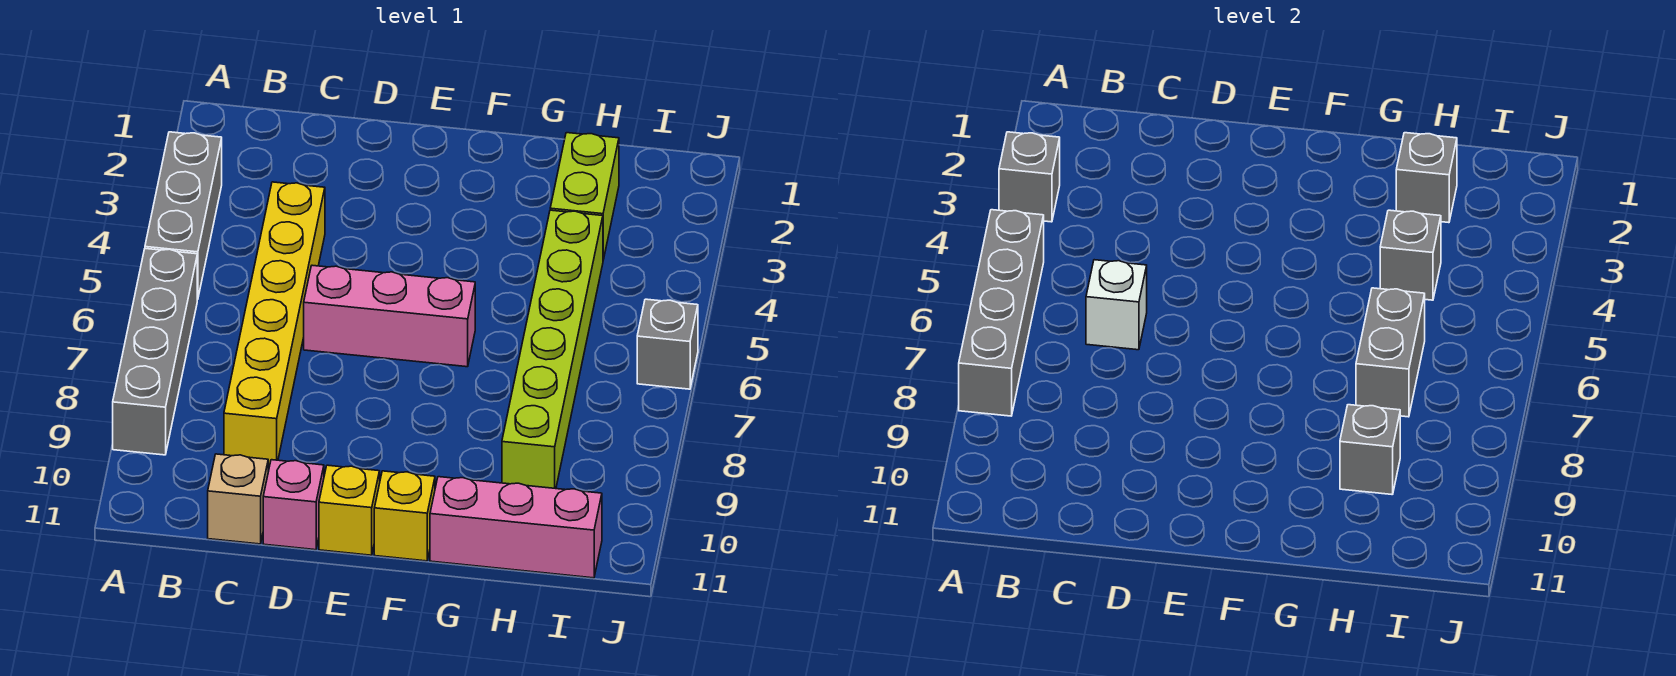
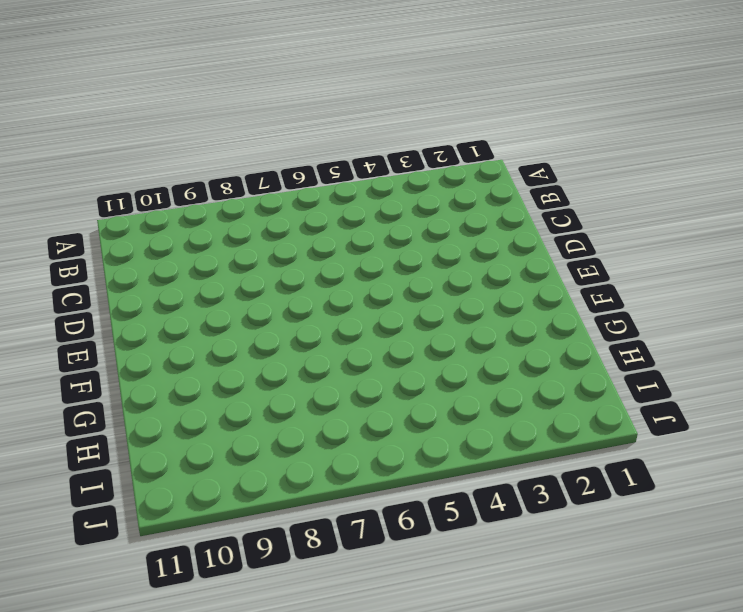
none -> grey 1x3 brick [145,132,222,300]
none -> grey 1x4 brick [113,249,197,455]
none -> yellow 1x6 brick [224,182,325,466]

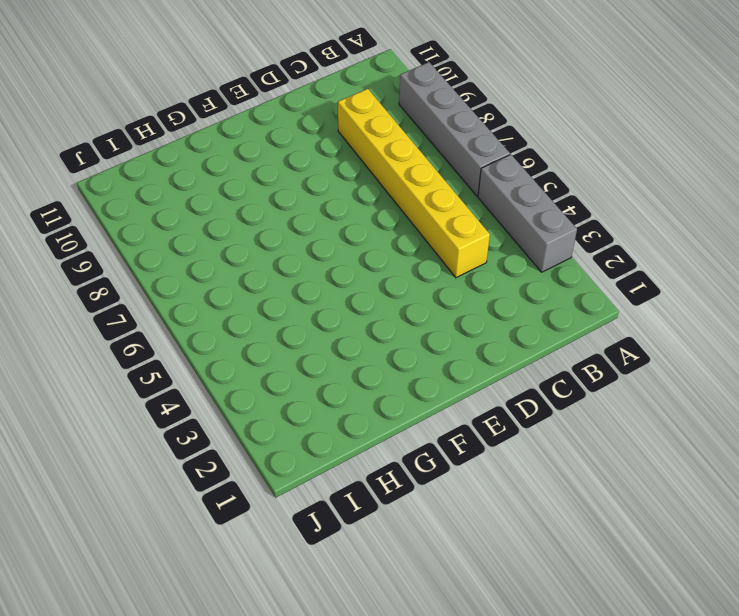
none -> tan 1x1 brick [208,454,268,544]
none -> pink 1x3 brick [304,265,475,367]
none -> pink 1x1 brick [263,460,324,550]

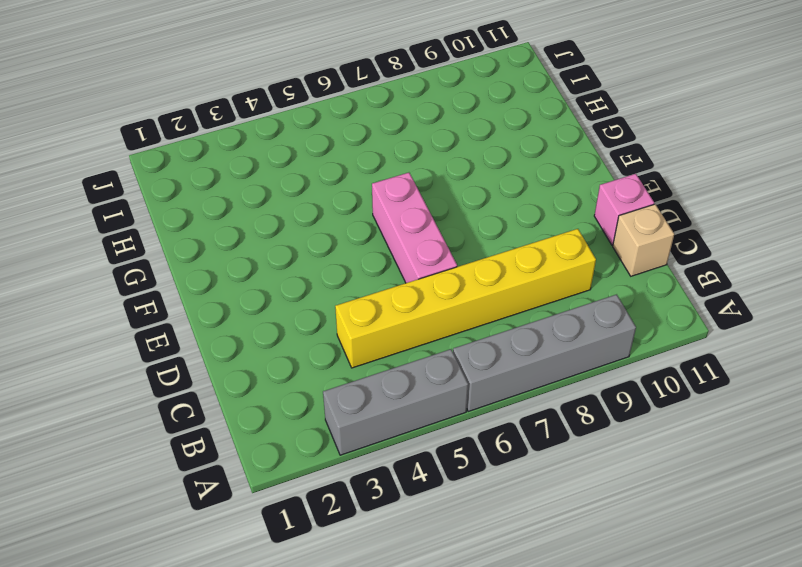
none -> yellow 1x1 brick [319,465,380,555]
none -> yellow 1x1 brick [374,471,435,561]
none -> pink 1x3 brick [430,477,602,578]

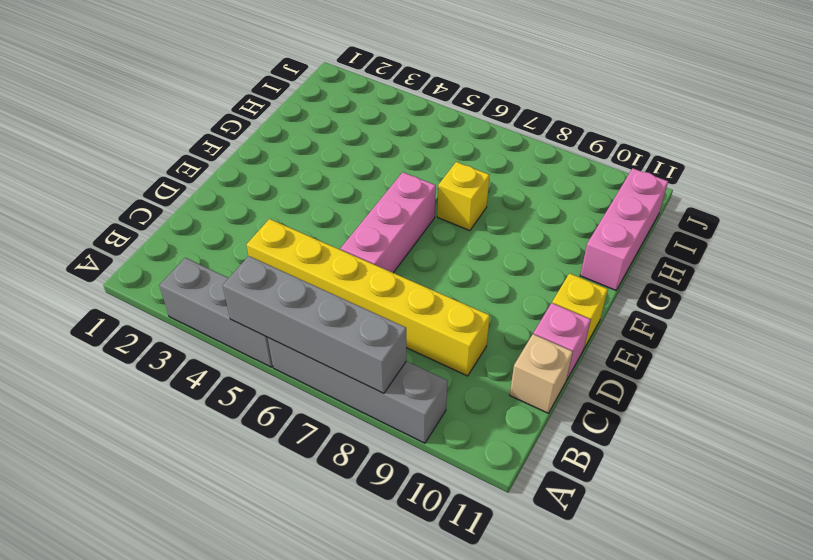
yellow 1x1 brick [437,162,490,231] -> yellow 1x1 brick moved to [374,471,435,561]
none -> lime 1x2 brick [550,133,619,260]
none -> lime 1x6 brick [502,210,603,489]
none -> grey 1x1 brick [637,299,698,389]

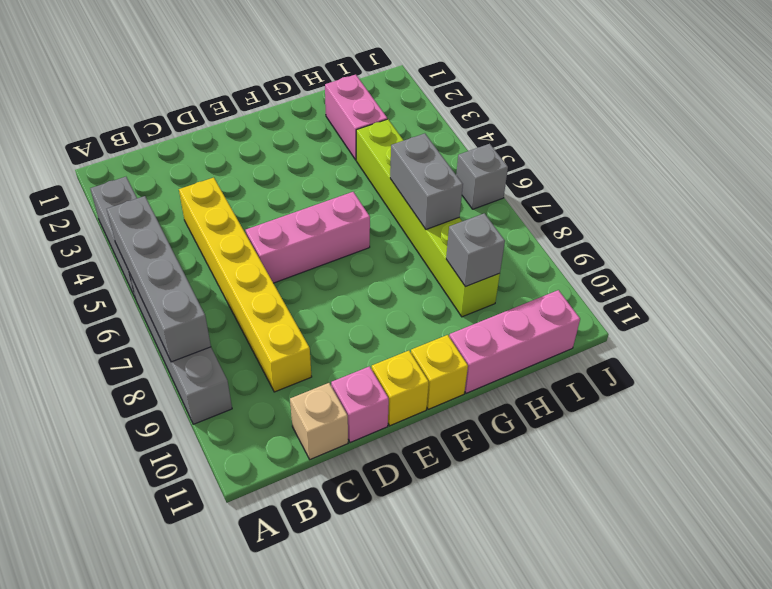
pink 1x2 brick [325,75,387,160] -> lime 1x2 brick [550,133,619,260]
none -> grey 1x1 brick [999,132,1060,222]
none -> white 1x1 brick [1086,260,1147,350]
none -> grey 1x1 brick [1396,133,1457,223]

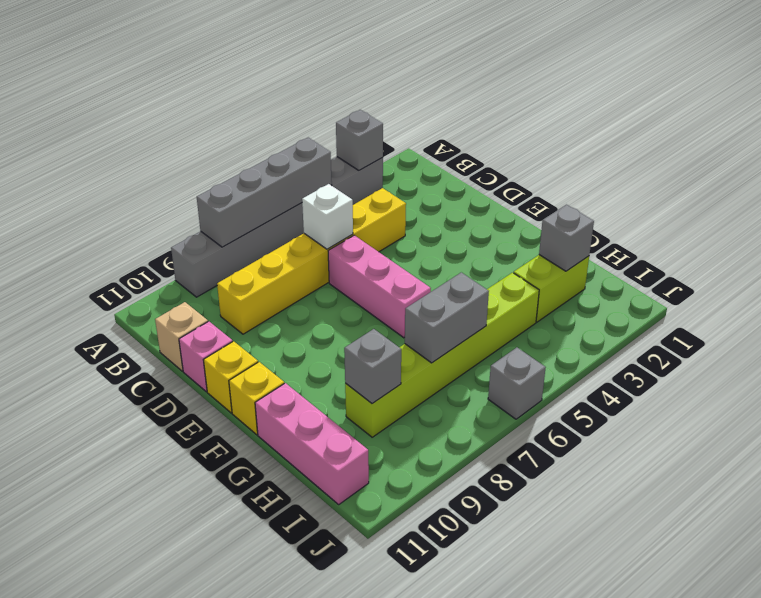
none -> grey 1x1 brick [1380,210,1441,300]

